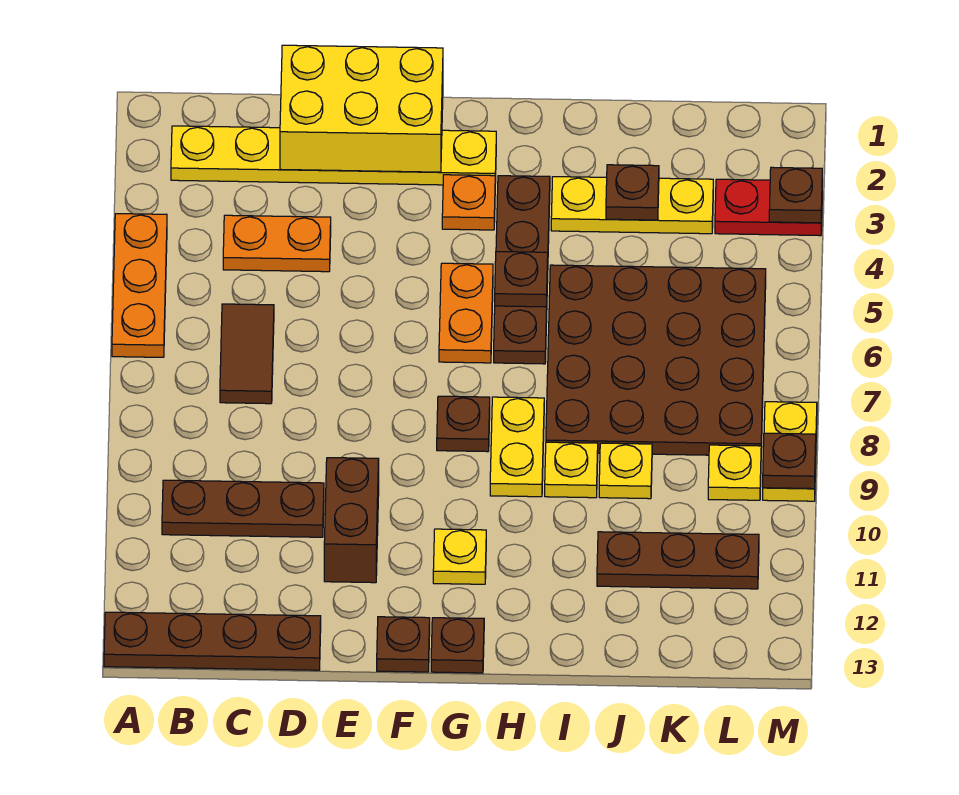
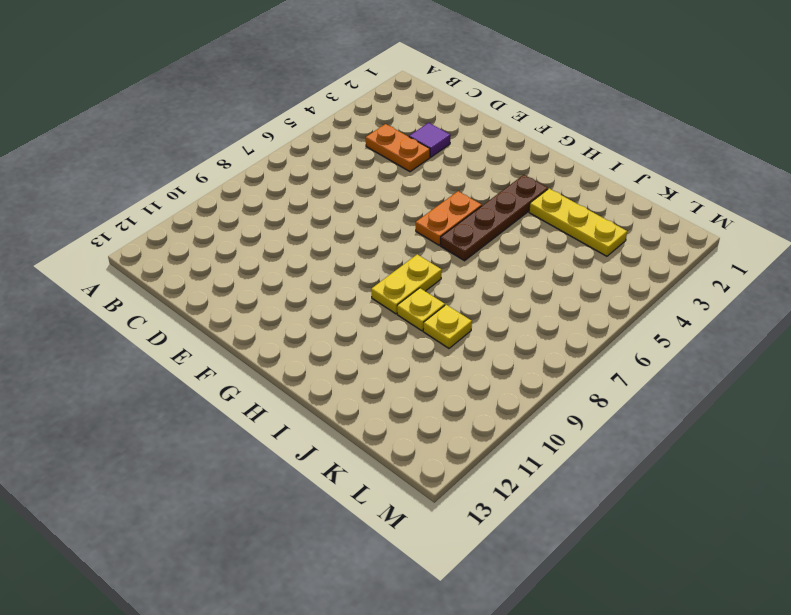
purple 1x1 tile [409,123,450,157] -> none
none -> orange 1x3 plate [112,214,167,357]
none -> brown 1x4 plate [104,612,321,670]
none -> yellow 1x6 plate [171,126,496,185]

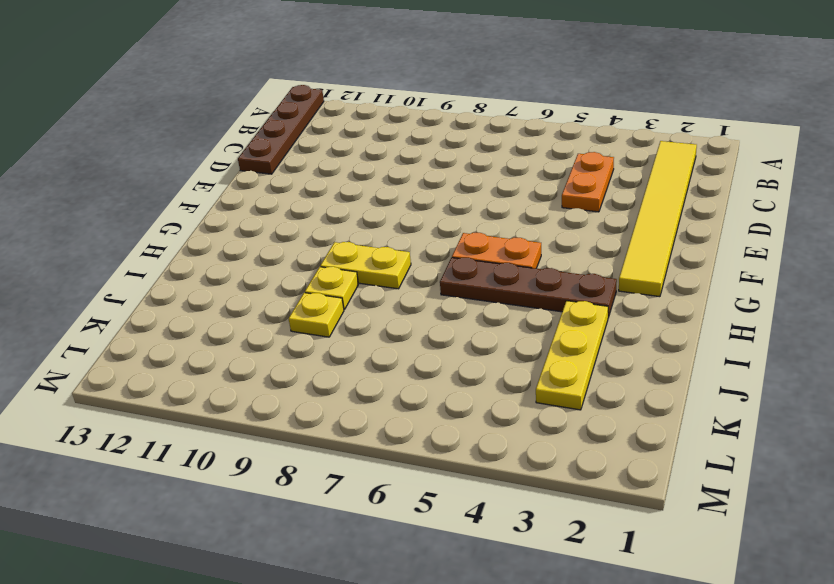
yellow 1x6 tile [619,141,697,297] -> yellow 1x6 plate [171,126,496,185]
none -> orange 1x3 plate [112,214,167,357]
none -> brown 1x3 plate [162,480,324,537]
none -> brown 1x2 tile [220,304,274,404]

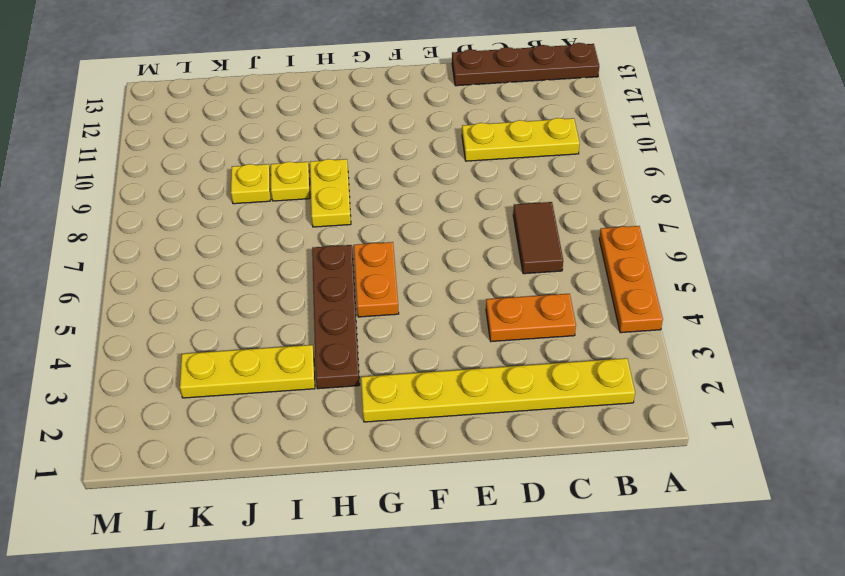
yellow 1x3 plate [462,118,580,161] -> brown 1x3 plate [162,480,324,537]
none -> brown 1x2 brick [324,458,379,583]
none -> brown 1x1 plate [377,617,430,672]
none -> orange 1x1 plate [442,175,495,230]

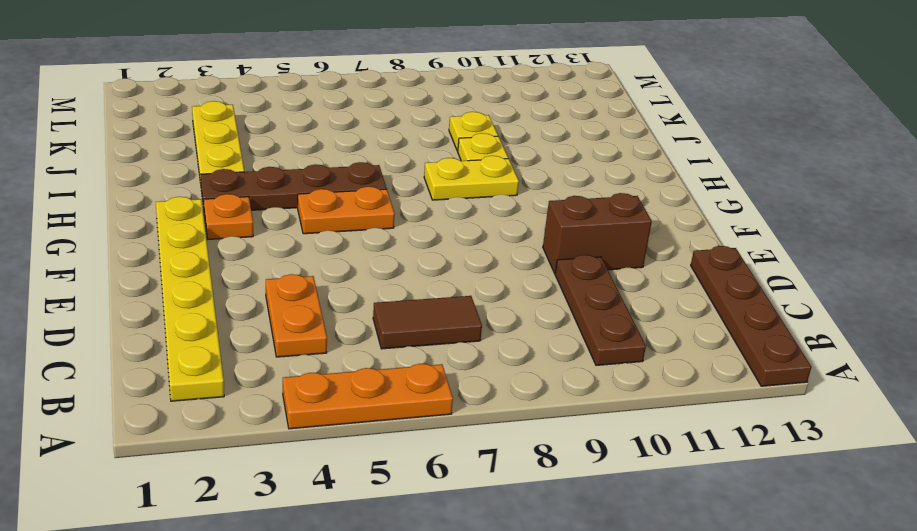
none -> brown 1x1 plate [377,617,430,672]
none -> brown 1x1 plate [437,396,490,452]
none -> yellow 1x1 plate [433,529,486,584]

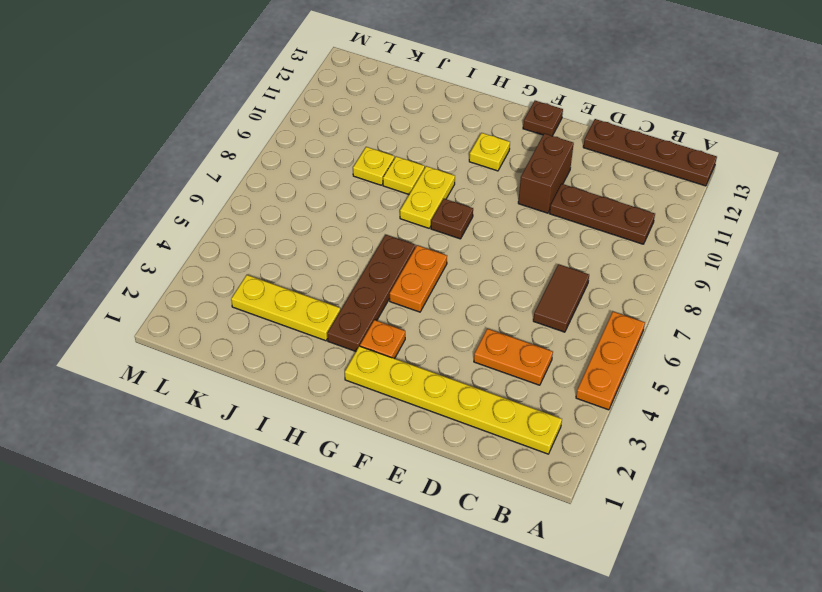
none -> brown 1x1 plate [431,618,484,673]
none -> brown 4x4 plate [546,265,766,455]
none -> brown 1x3 plate [597,532,759,589]

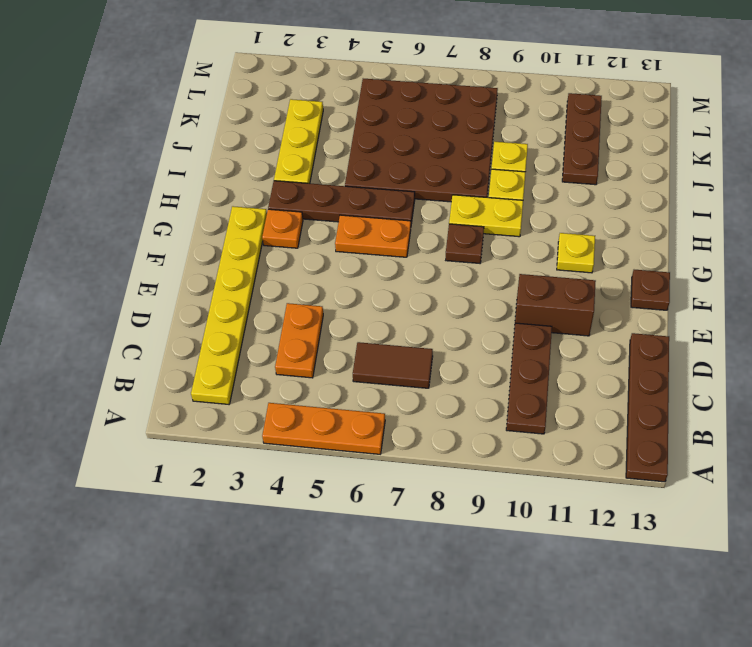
none -> brown 1x1 plate [431,618,484,673]
none -> red 1x2 plate [715,179,822,236]
none -> yellow 1x1 plate [708,445,761,500]

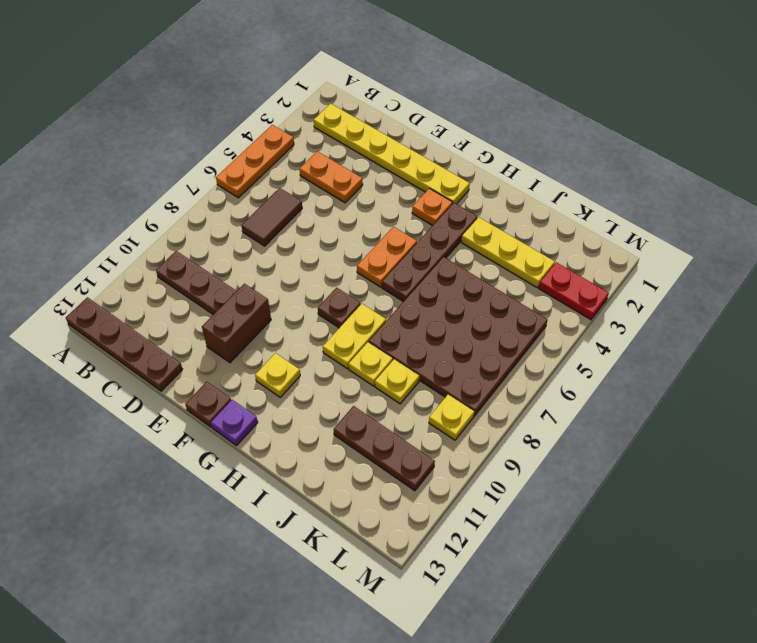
purple 1x1 plate [211,400,258,446] -> brown 1x1 plate [431,618,484,673]
none -> yellow 1x2 plate [763,402,817,501]
none -> yellow 2x3 brick [280,45,443,172]
none -> brown 1x1 plate [495,252,548,307]

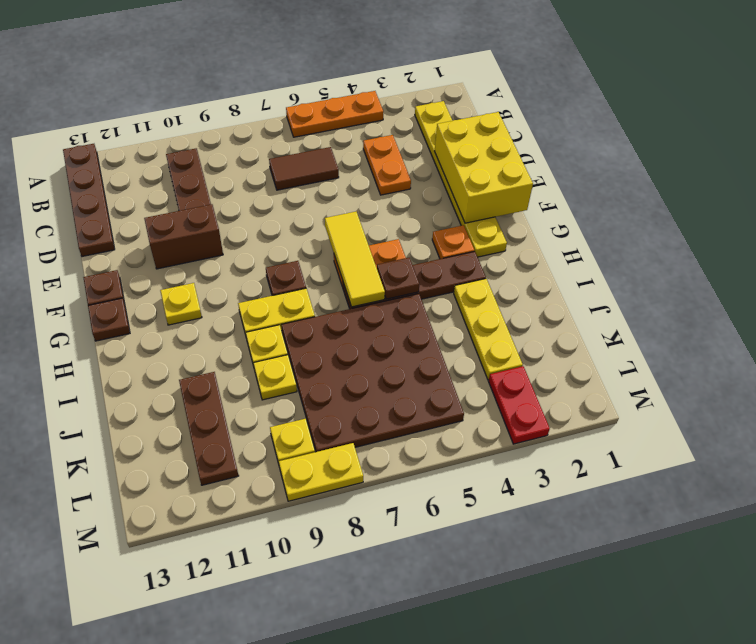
yellow 1x3 tile [325,212,385,307] -> none
none -> brown 1x1 plate [606,165,659,220]
none -> brown 1x1 plate [769,167,822,223]
none -> brown 1x1 plate [763,433,816,489]

